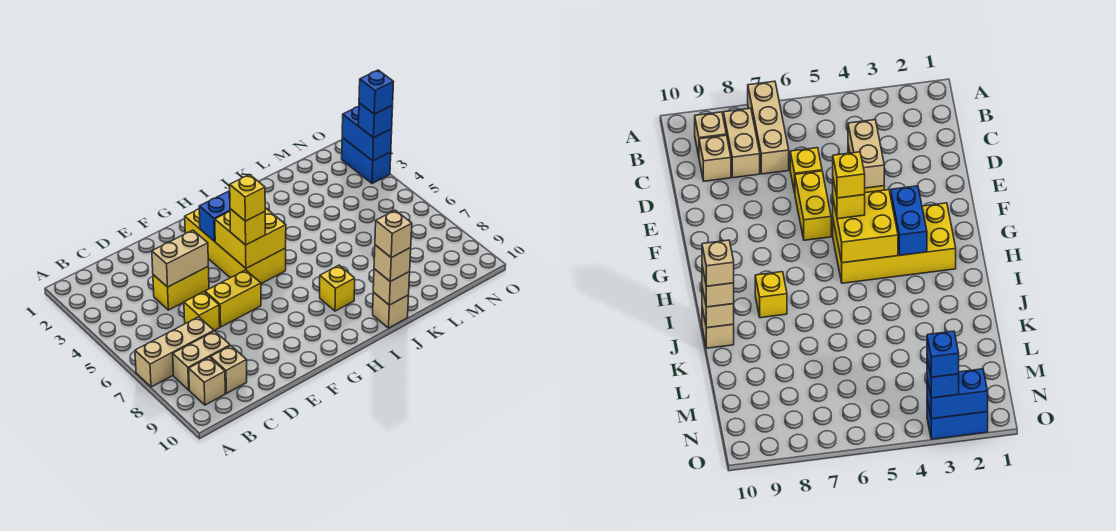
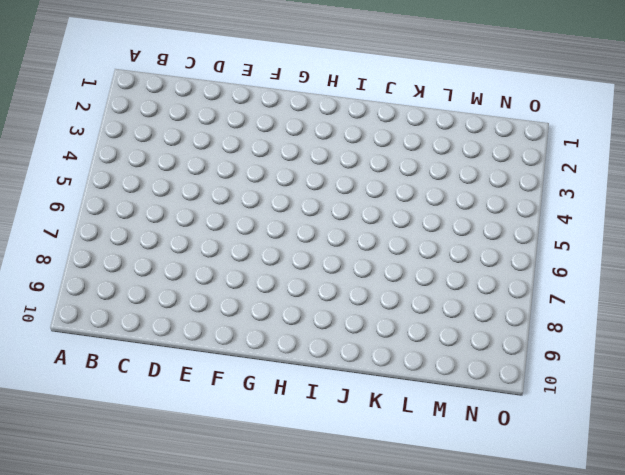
none -> tan 1x3 brick [135,317,214,387]
none -> tan 1x2 brick [173,331,230,390]
none -> tan 1x1 brick [189,357,225,405]

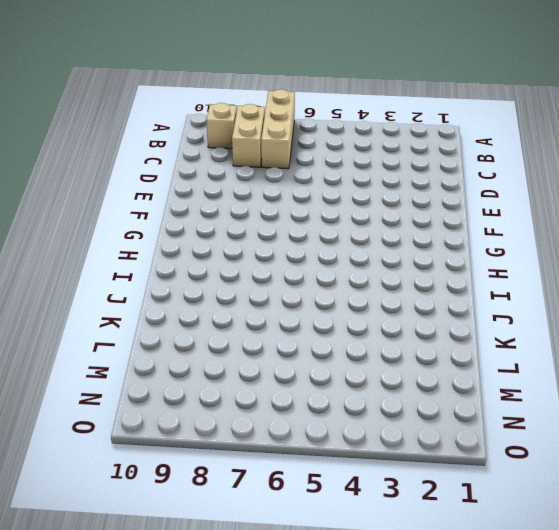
none -> tan 1x1 brick [210,346,247,393]
none -> yellow 1x2 brick [153,267,209,310]
none -> yellow 1x1 brick [184,292,220,331]

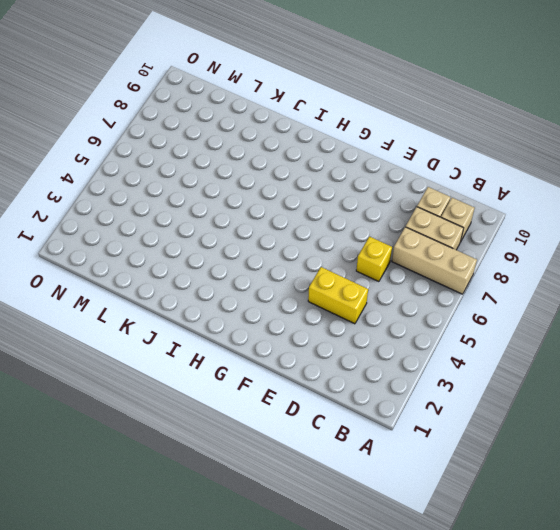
none -> yellow 1x2 brick [205,270,261,327]
none -> yellow 2x4 brick [185,209,286,284]
none -> yellow 1x1 brick [320,265,355,311]

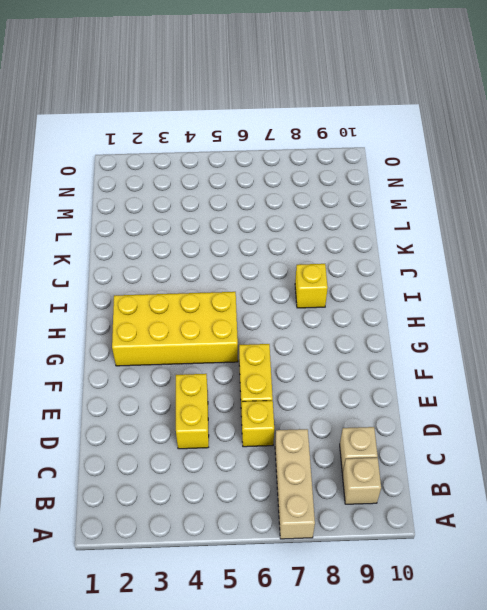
none -> tan 1x2 brick [173,331,230,390]
none -> tan 1x1 brick [373,292,409,328]
none -> blue 1x2 brick [342,138,391,184]

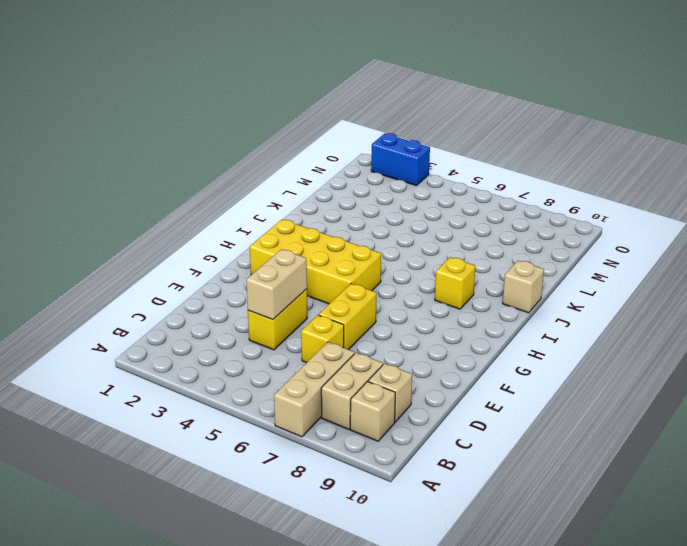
none -> blue 1x2 brick [199,191,230,241]
none -> yellow 2x2 brick [215,208,286,268]
none -> tan 1x1 brick [373,269,410,305]

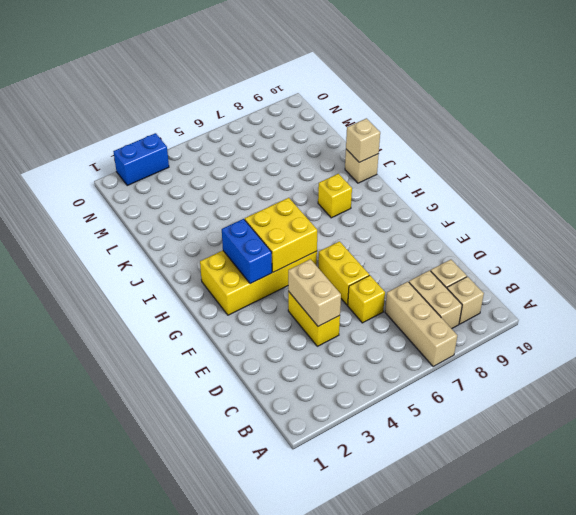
none -> blue 1x2 brick [342,107,392,161]
none -> yellow 1x1 brick [230,209,265,245]
none -> tan 1x1 brick [374,245,411,282]

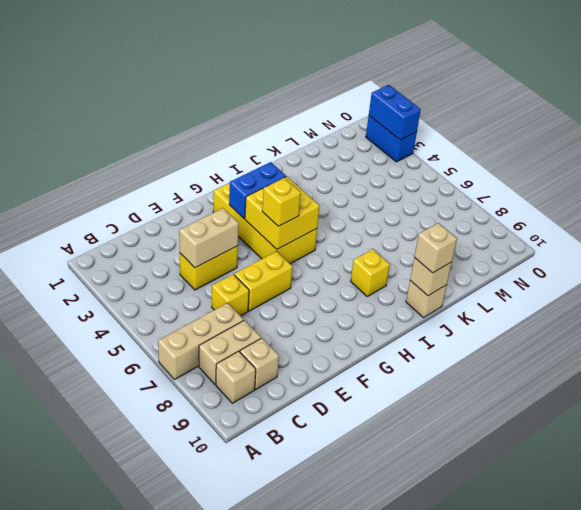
none -> blue 1x1 brick [358,103,393,138]
none -> yellow 1x1 brick [230,175,265,221]
none -> tan 1x1 brick [375,210,412,258]

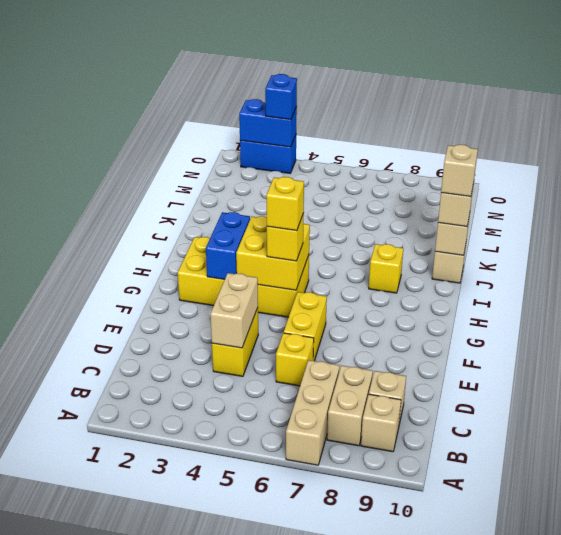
none -> blue 1x1 brick [359,70,393,114]

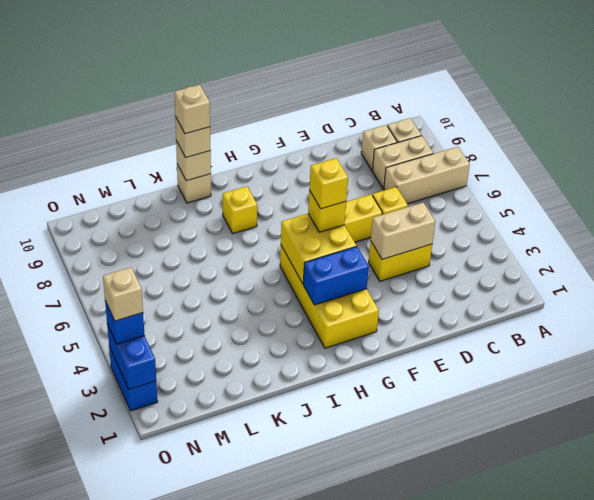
tan 1x1 brick [103,267,143,321] -> blue 1x1 brick [359,70,393,114]

